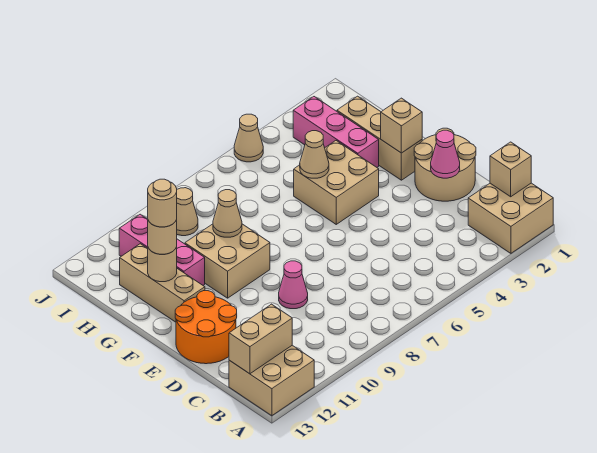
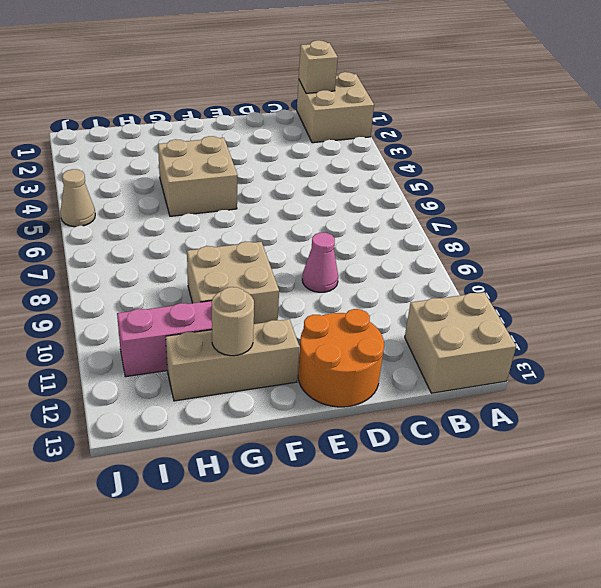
none -> tan 2x2 round brick [414,128,476,201]
none -> tan 1x3 brick [337,96,422,180]
none -> pink 1x3 brick [293,97,379,167]

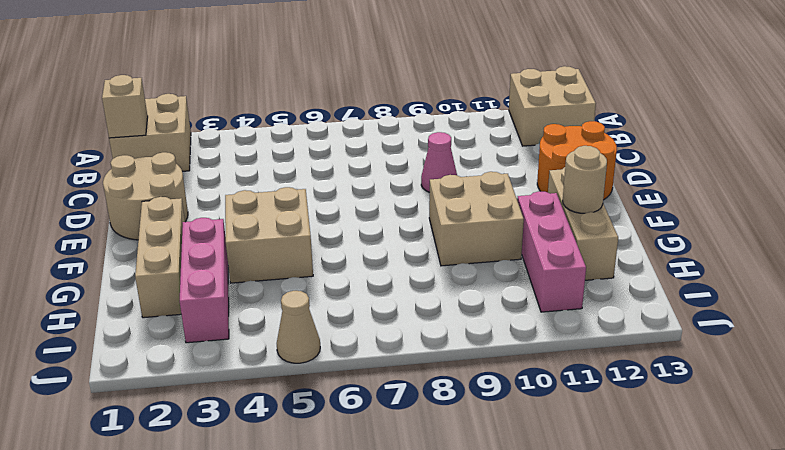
none -> tan 1x1 cone [177,188,198,236]
none -> tan 1x2 brick [229,304,292,374]
none -> pink 1x1 cone [431,130,460,178]

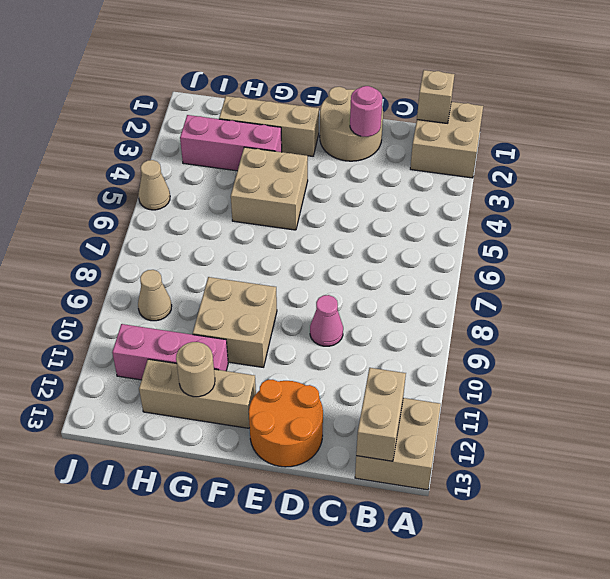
pink 1x1 round brick [350,86,382,137] -> pink 1x1 cone [431,130,460,178]
none -> tan 1x1 brick [381,98,422,153]
none -> tan 1x1 cone [300,131,329,178]
none -> tan 1x1 cone [213,190,242,237]

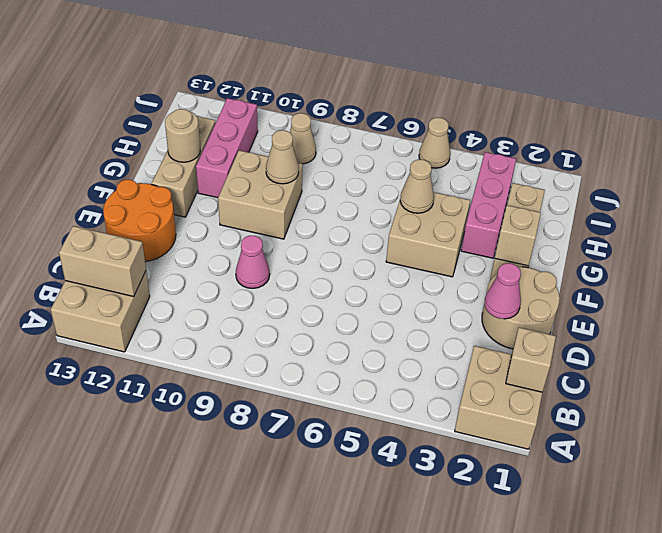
none -> tan 1x1 round brick [148,220,177,254]
none -> tan 1x1 round brick [148,179,177,227]

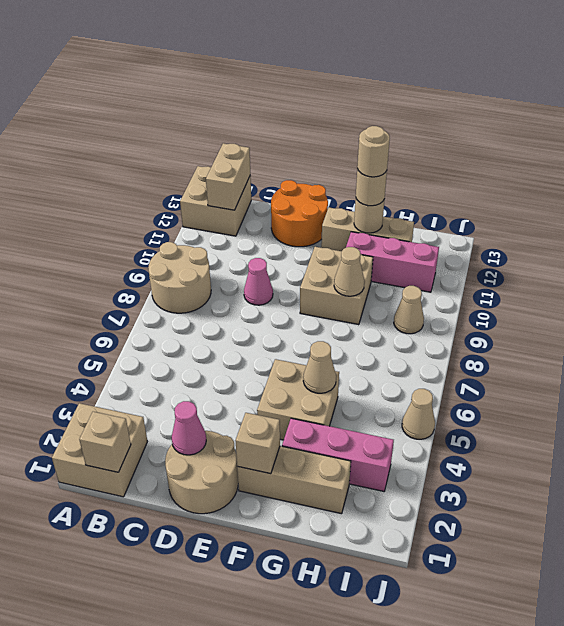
tan 2x2 round brick [148,242,211,313] -> none

